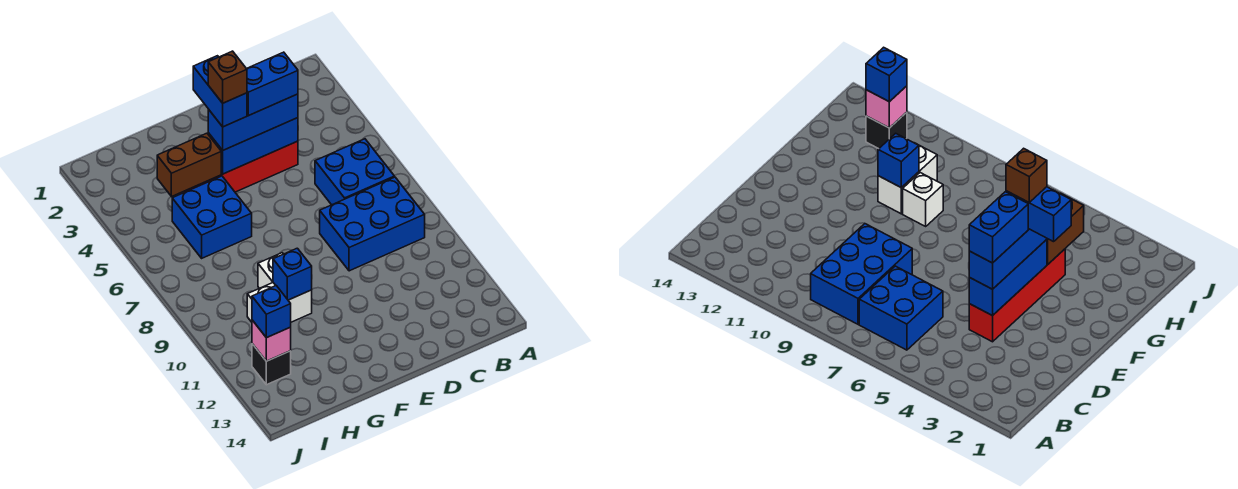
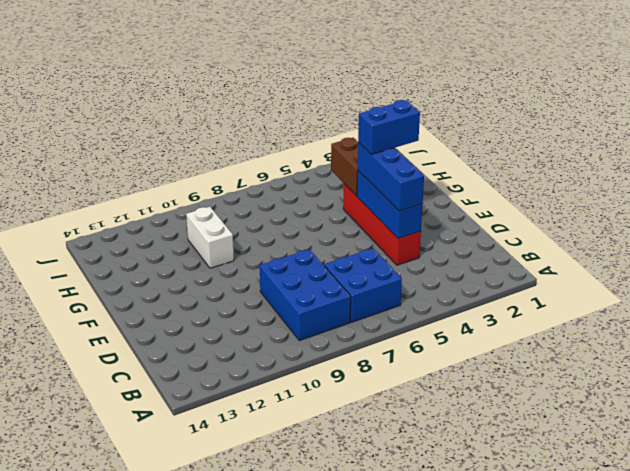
none -> blue 2x2 brick [172,176,252,258]
none -> white 1x1 brick [258,253,283,288]
none -> black 1x1 brick [252,344,291,385]

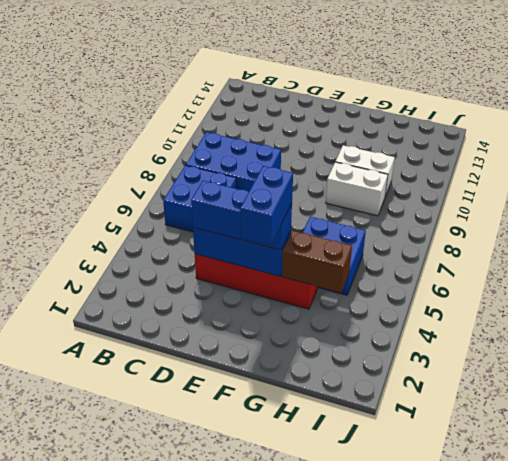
white 1x2 brick [326,162,388,216] -> white 1x1 brick [258,253,283,288]
none -> black 1x1 brick [252,344,291,385]
none -> blue 1x1 brick [273,248,312,300]
none -> pink 1x1 brick [252,320,291,361]

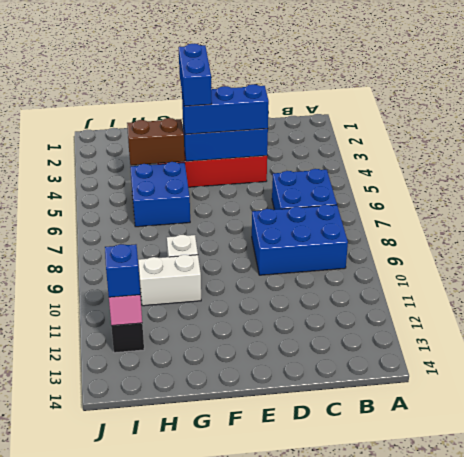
none -> blue 1x1 brick [273,248,312,300]
none -> blue 1x2 brick [247,52,298,116]
none -> brown 1x1 brick [208,51,247,103]

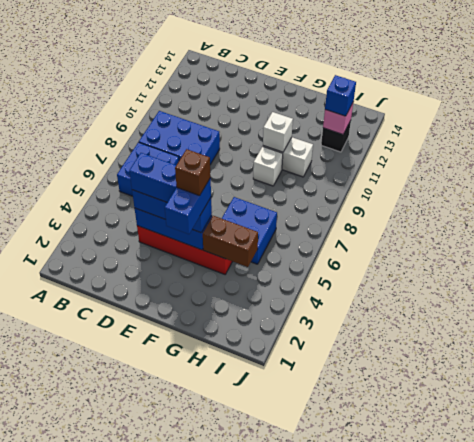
white 1x1 brick [263,112,293,152] -> blue 1x1 brick [273,248,312,300]

